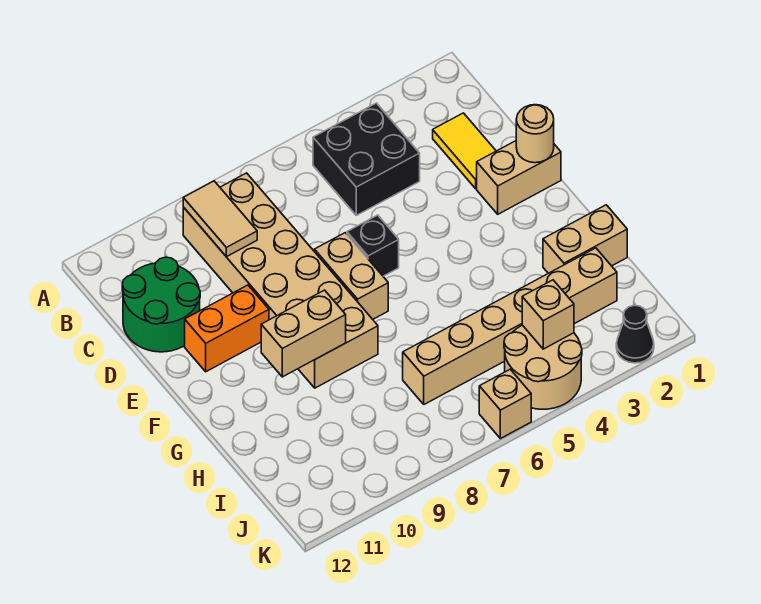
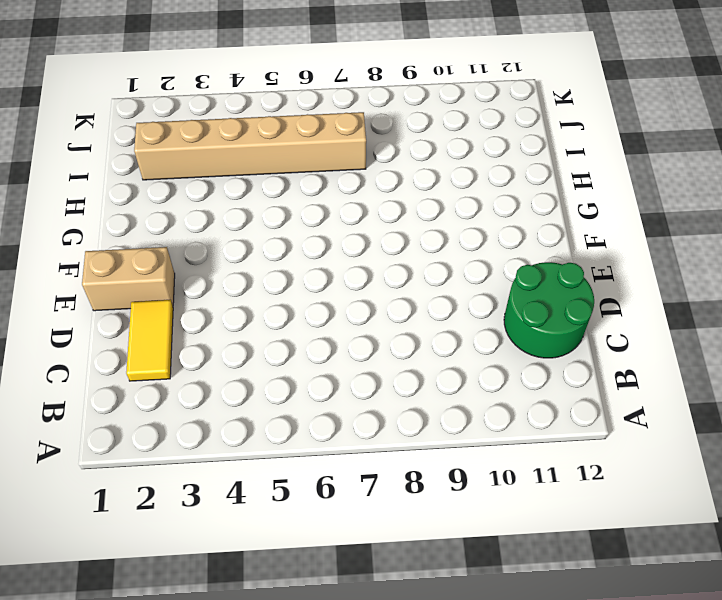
none -> black 2x2 brick [313,103,420,215]
none -> tan 2x6 brick [183,173,378,388]
none -> black 1x1 brick [347,215,399,276]

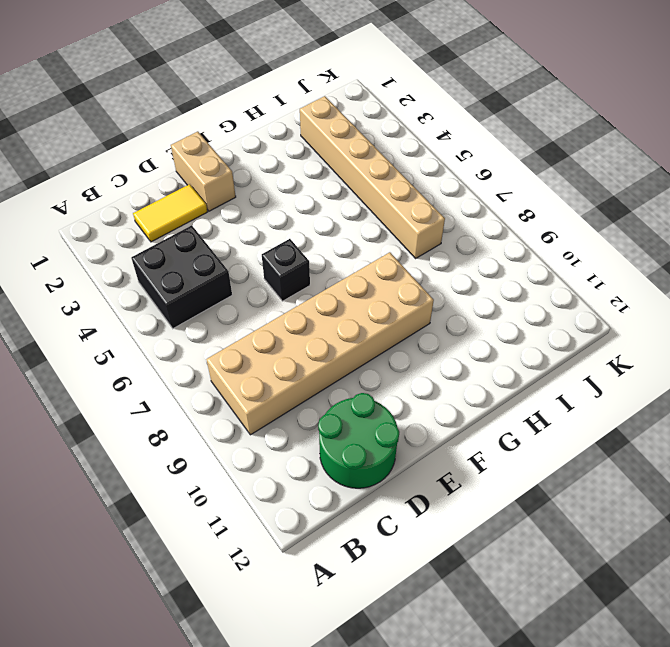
none -> tan 1x2 brick [314,233,388,319]
none -> orange 1x2 brick [185,285,269,372]
none -> tan 1x2 brick [543,205,627,273]

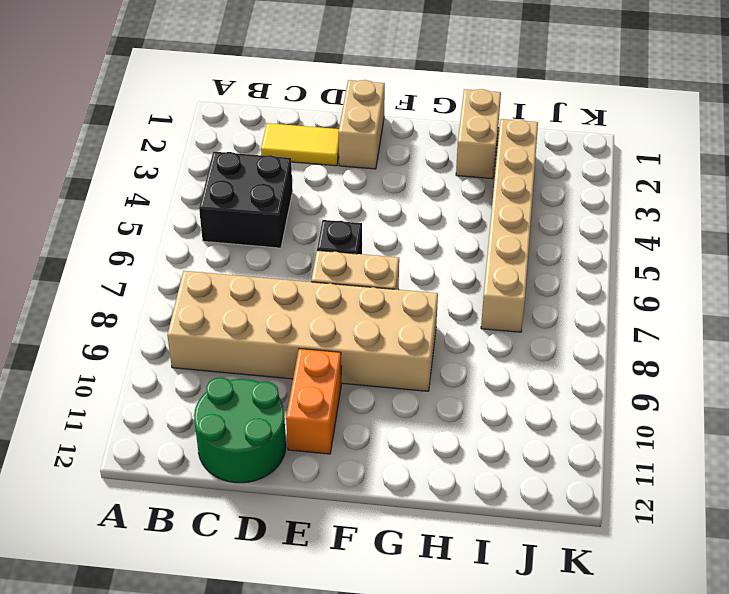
none -> tan 2x2 round brick [504,325,582,409]
none -> black 1x1 cone [616,305,654,363]
none -> tan 1x1 brick [479,369,531,439]

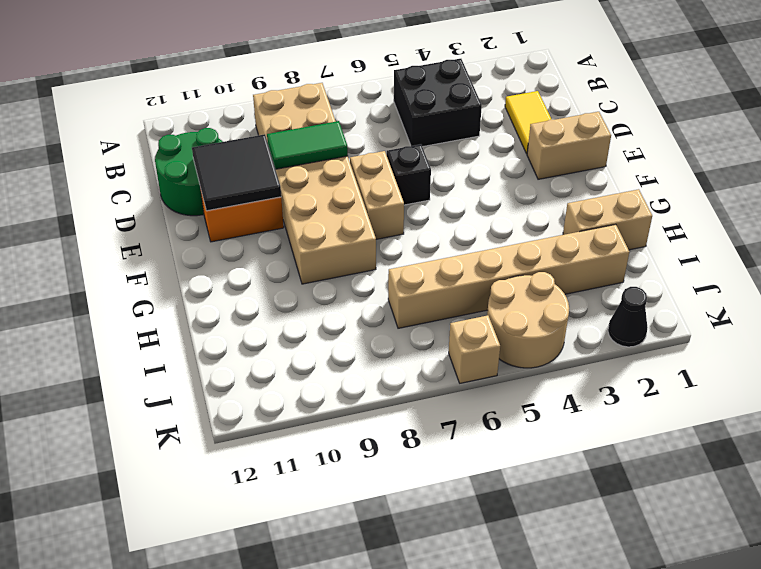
green 1x2 tile [267,121,348,169] -> none
black 2x2 tile [192,134,281,211] -> none
none -> tan 1x2 tile [183,181,257,257]
none -> tan 1x1 round brick [516,105,554,163]
none -> tan 1x2 brick [261,290,346,377]

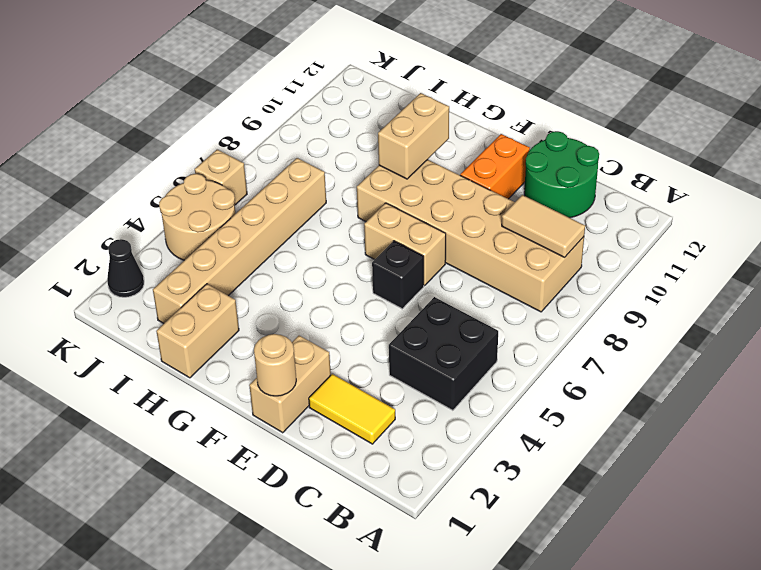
none -> tan 1x1 brick [522,280,574,349]

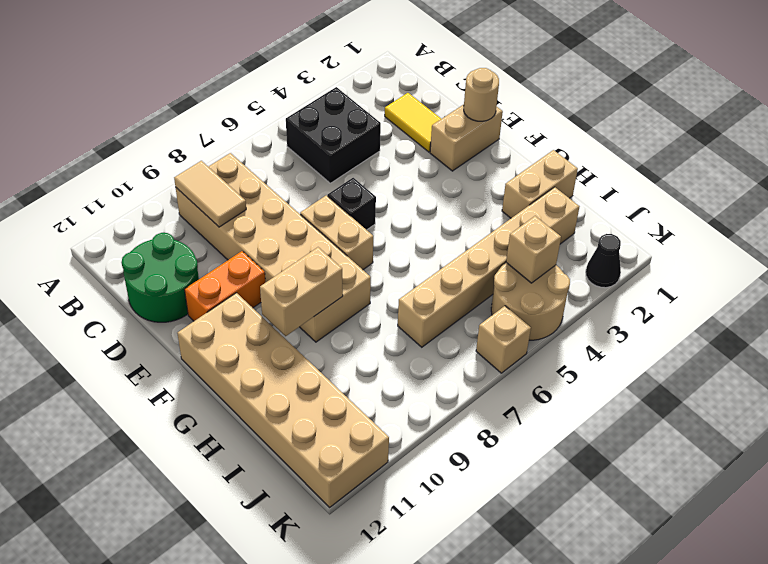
tan 2x6 brick [177,293,389,507] -> none

